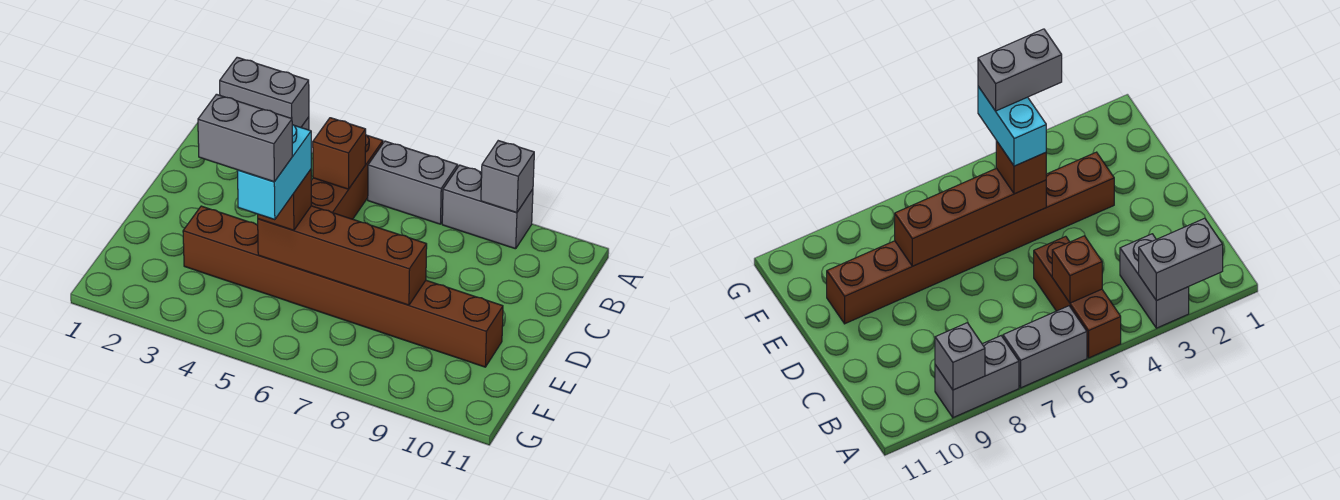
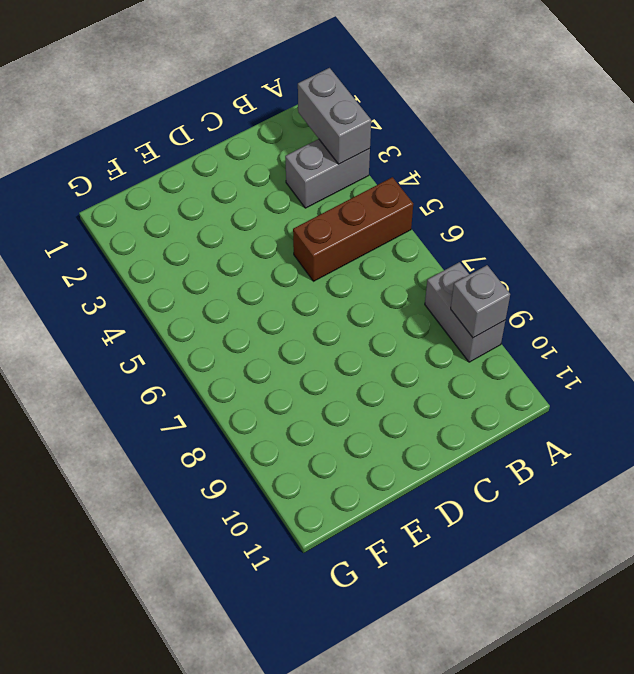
none -> grey 1x2 brick [368,141,458,224]
none -> brown 1x8 brick [183,206,503,367]
none -> brown 1x1 brick [313,118,366,189]

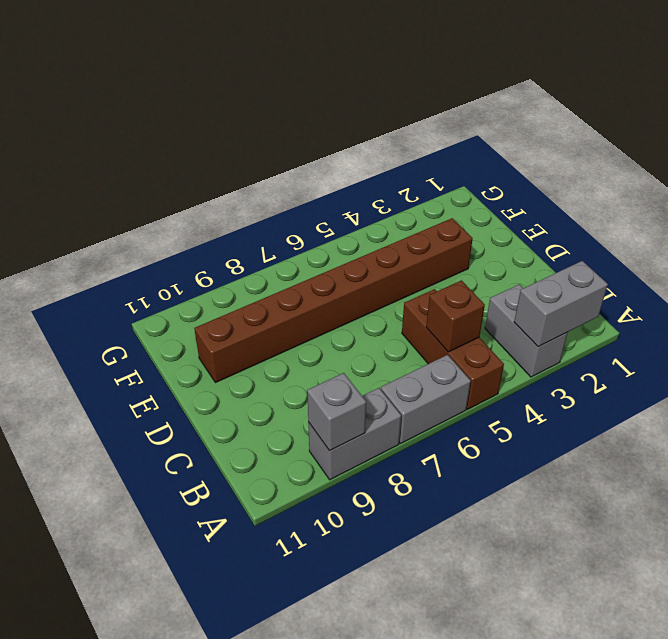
none -> brown 1x4 brick [258,206,427,305]
none -> brown 1x1 brick [258,170,311,230]
none -> cyan 1x2 brick [237,125,311,220]

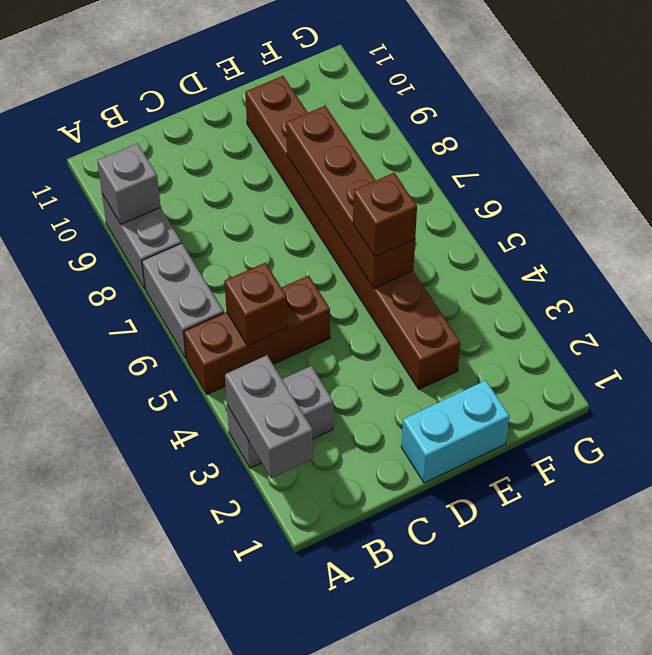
cyan 1x2 brick [401,380,509,483] -> cyan 1x2 brick moved to [237,125,311,220]
none -> grey 1x2 brick [198,94,292,182]

